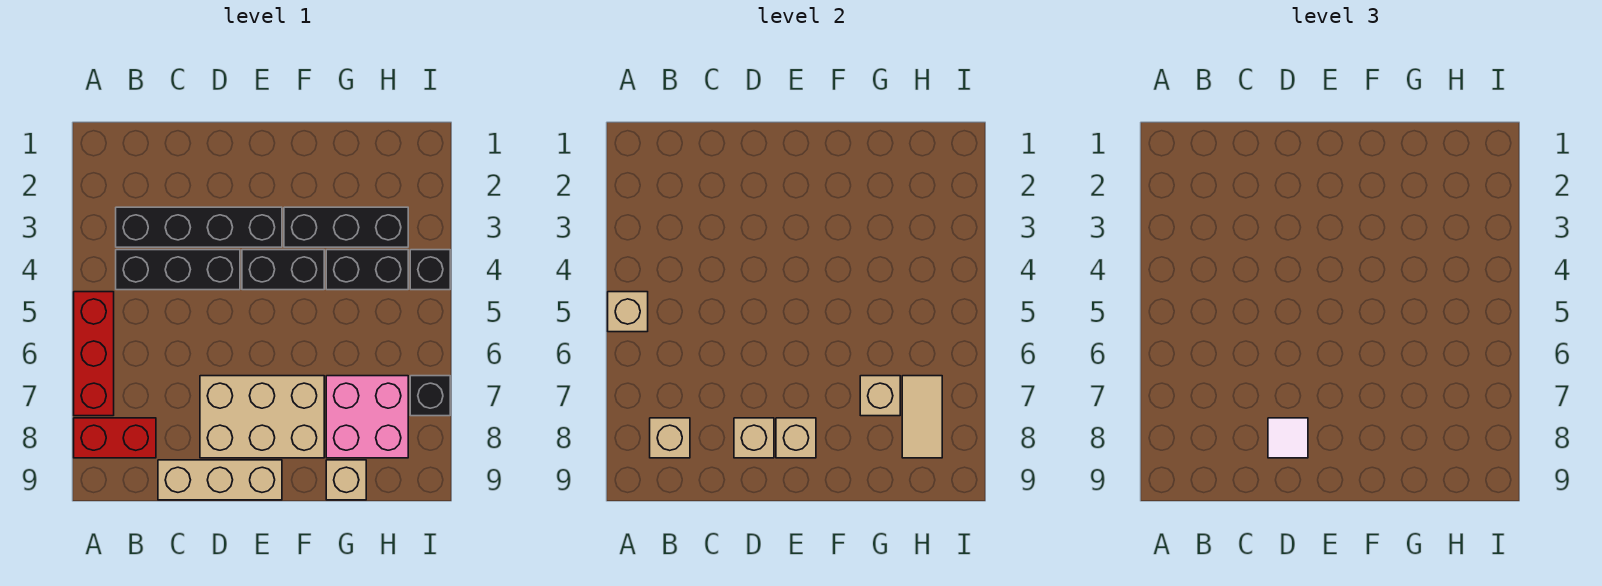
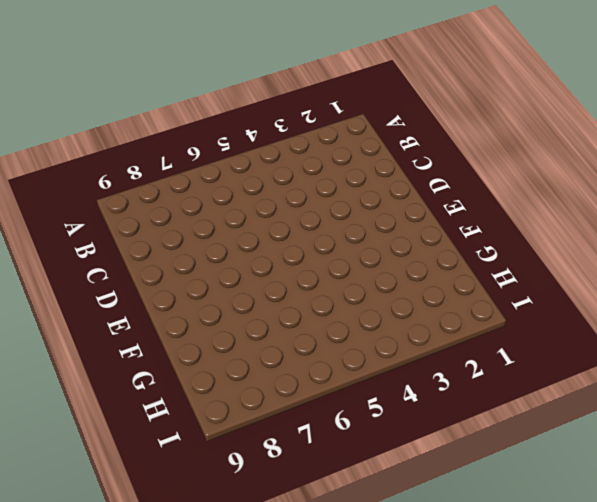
none -> red 1x3 brick [74,292,114,416]
none -> red 1x2 brick [74,418,156,458]
none -> black 1x4 brick [116,207,282,247]

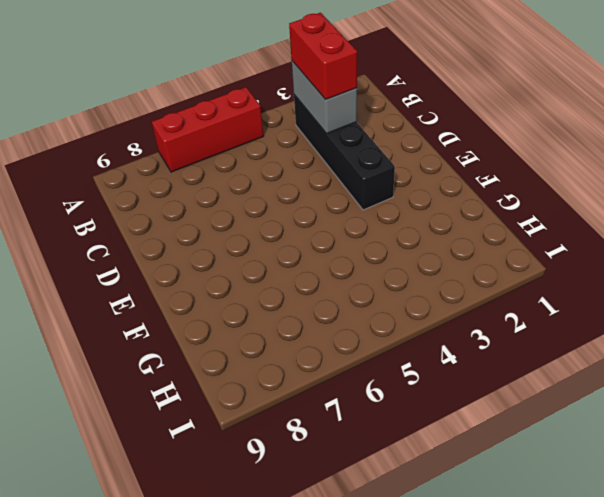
grey 1x2 brick [292,61,357,134] -> none
red 1x2 brick [289,13,357,100] -> red 1x2 brick moved to [74,418,156,458]
none -> black 1x3 brick [116,250,240,290]
none -> tan 1x3 brick [158,460,282,500]
none -> tan 2x3 brick [200,376,324,458]

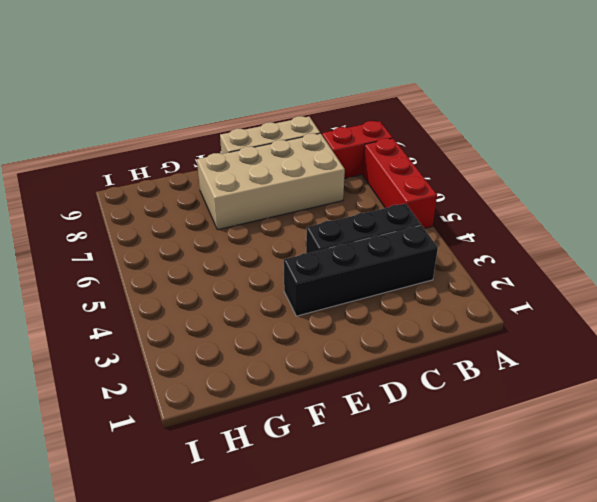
tan 2x4 brick [197,133,345,230] -> tan 2x3 brick [200,376,324,458]
none -> black 1x2 brick [242,250,324,290]
none -> black 1x3 brick [284,207,408,247]
none -> black 1x2 brick [326,250,408,290]

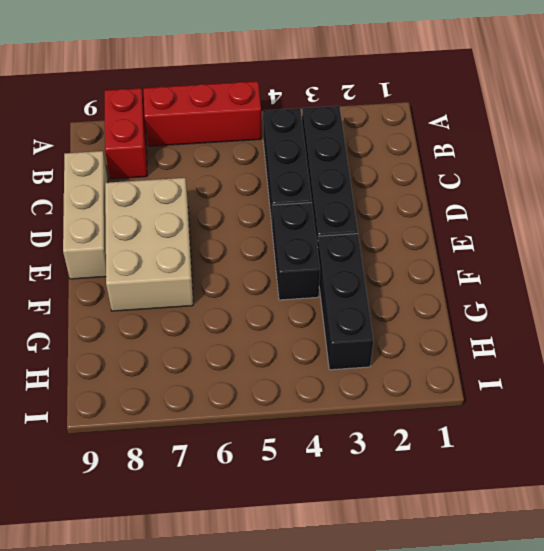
none -> black 1x2 brick [326,250,408,290]
none -> pink 2x2 brick [326,376,408,458]
none -> tan 1x1 brick [326,460,366,500]

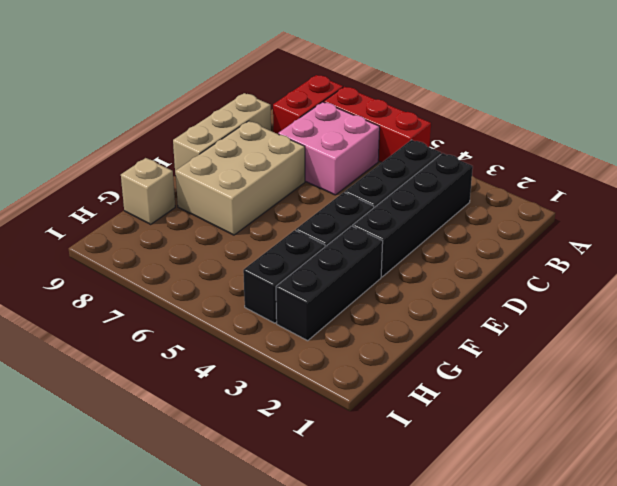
pink 2x2 brick [278,102,380,195] -> pink 2x2 brick moved to [326,376,408,458]
none -> black 1x1 brick [410,250,450,290]
none -> black 1x1 brick [410,376,450,416]
none -> tan 1x1 brick [608,292,648,332]

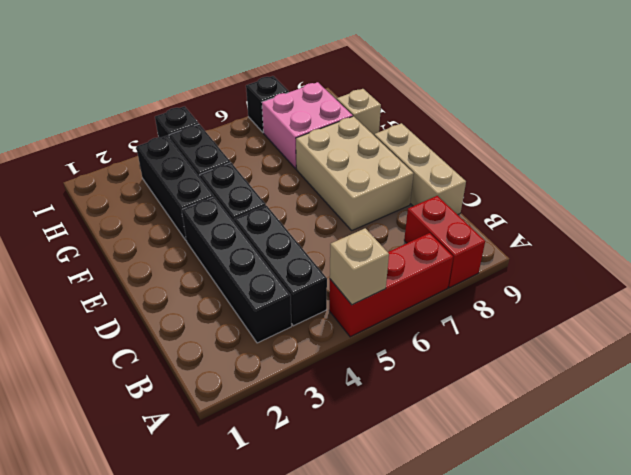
none -> tan 1x1 brick [650,418,690,458]
none -> tan 1x1 brick [734,418,774,458]
none -> tan 1x1 brick [776,418,816,458]

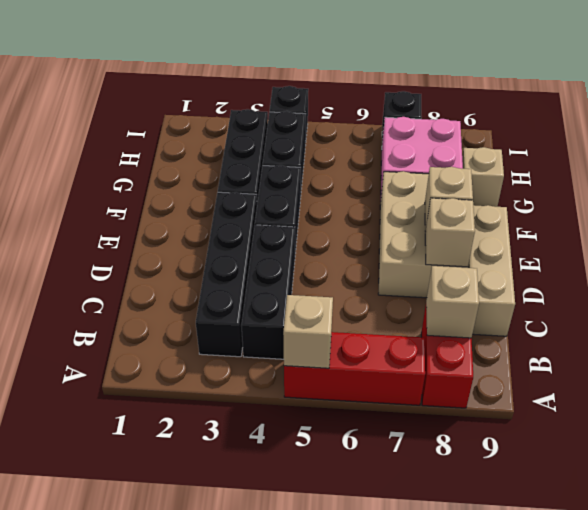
none -> tan 1x1 brick [860,376,900,416]
none -> tan 1x2 tile [902,376,942,458]
none -> white 1x1 tile [1268,418,1308,458]

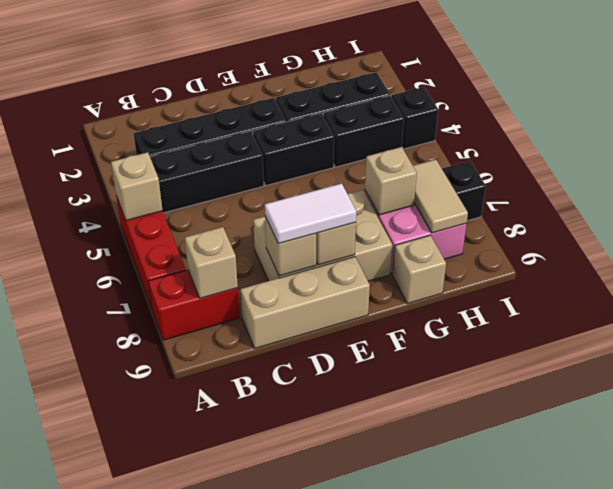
white 1x2 tile [265,184,356,243] -> white 1x1 tile [1268,418,1308,458]

